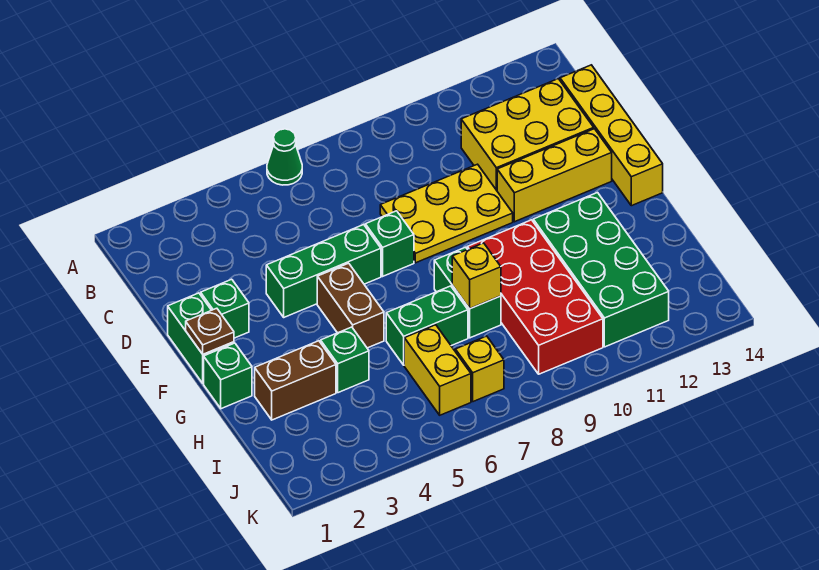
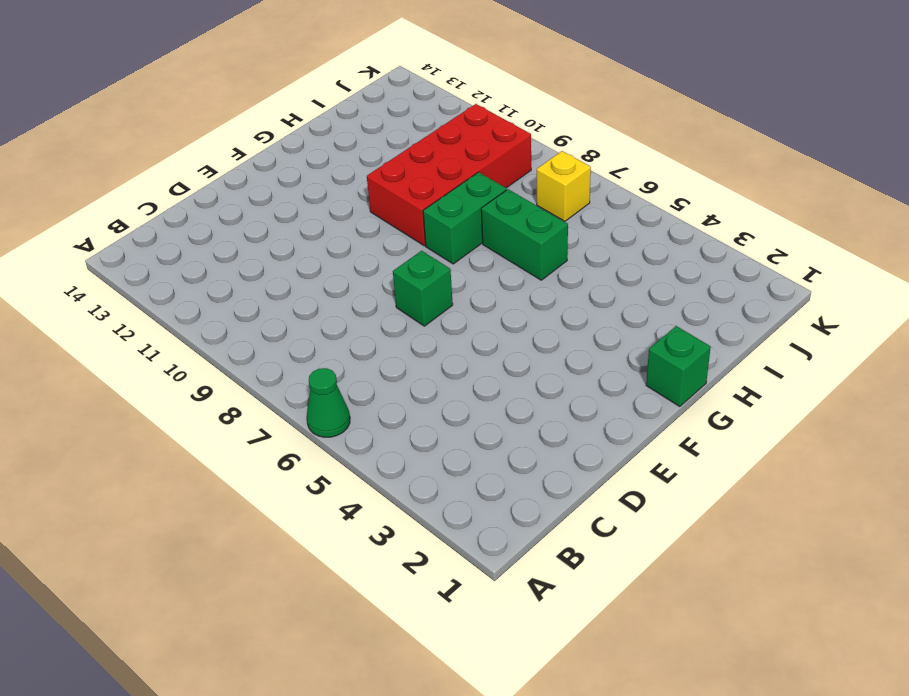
none -> yellow 2x3 brick [461,79,594,190]
none -> yellow 1x4 brick [560,65,663,206]
none -> yellow 2x3 plate [380,164,513,263]

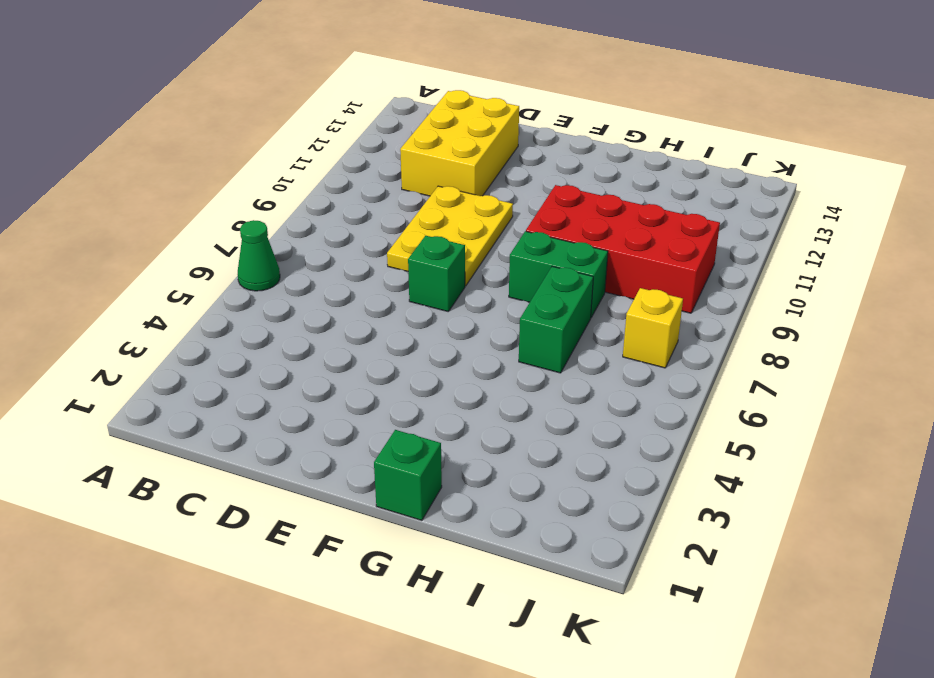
none -> yellow 1x4 brick [560,65,663,206]
none -> green 1x2 brick [168,293,234,384]
none -> green 1x1 brick [201,279,249,338]

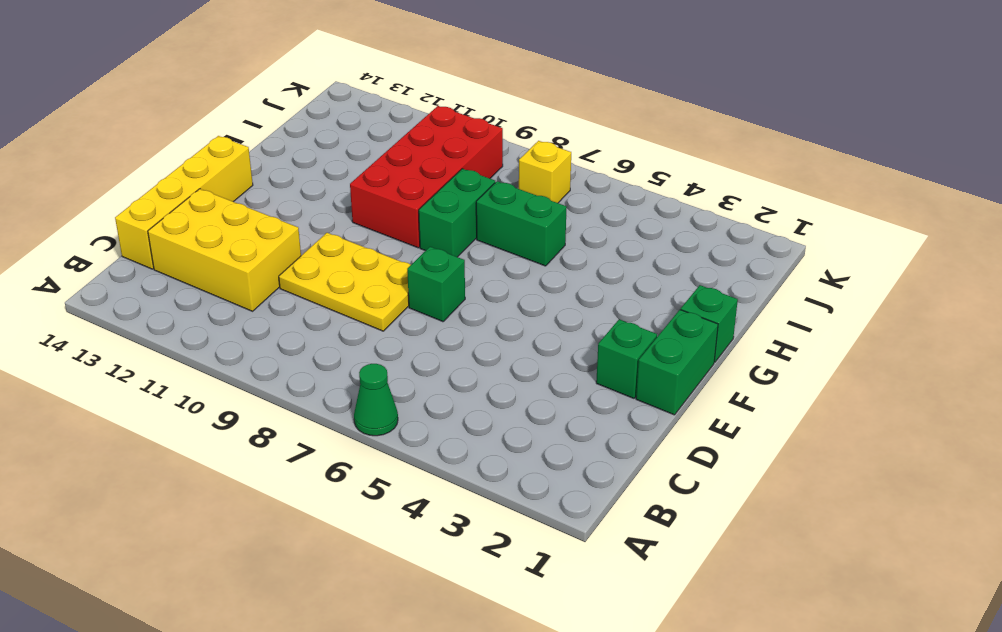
none -> green 1x3 brick [266,225,381,317]
none -> yellow 1x3 brick [497,129,612,222]
none -> brown 1x2 brick [317,263,384,348]

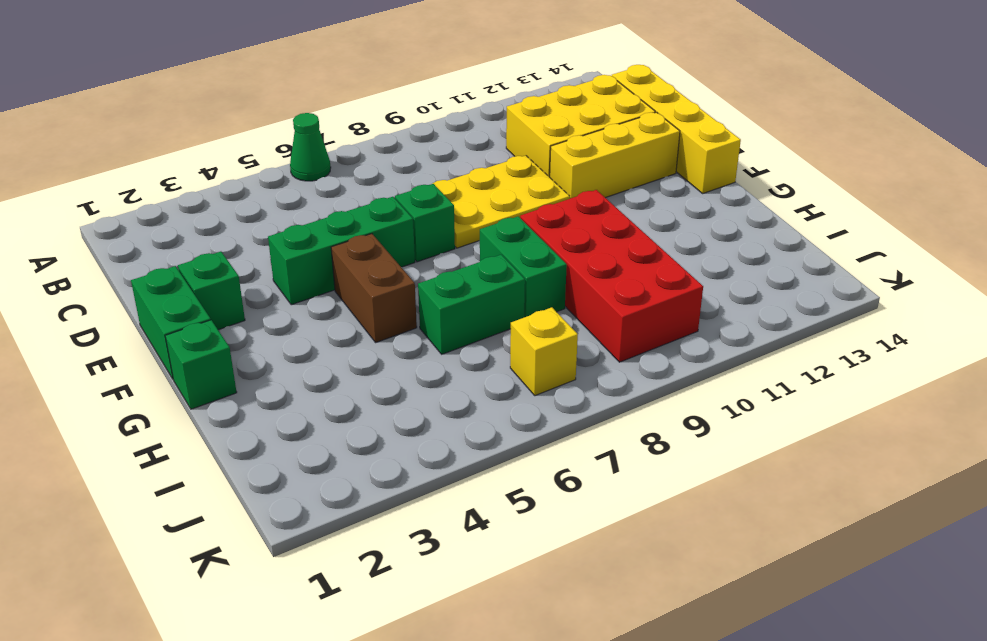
none -> green 2x4 brick [533,193,669,347]
none -> brown 1x2 brick [255,341,336,420]
none -> green 1x1 brick [321,327,369,393]

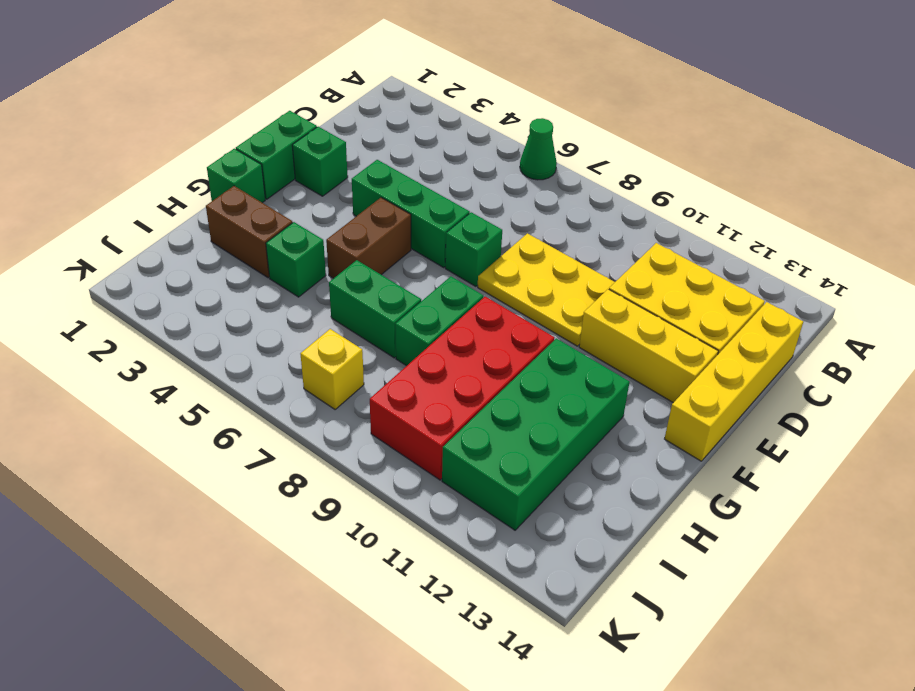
none -> yellow 1x2 brick [404,325,471,415]
none -> brown 1x1 plate [186,308,234,354]
none -> yellow 1x1 brick [452,243,501,309]

